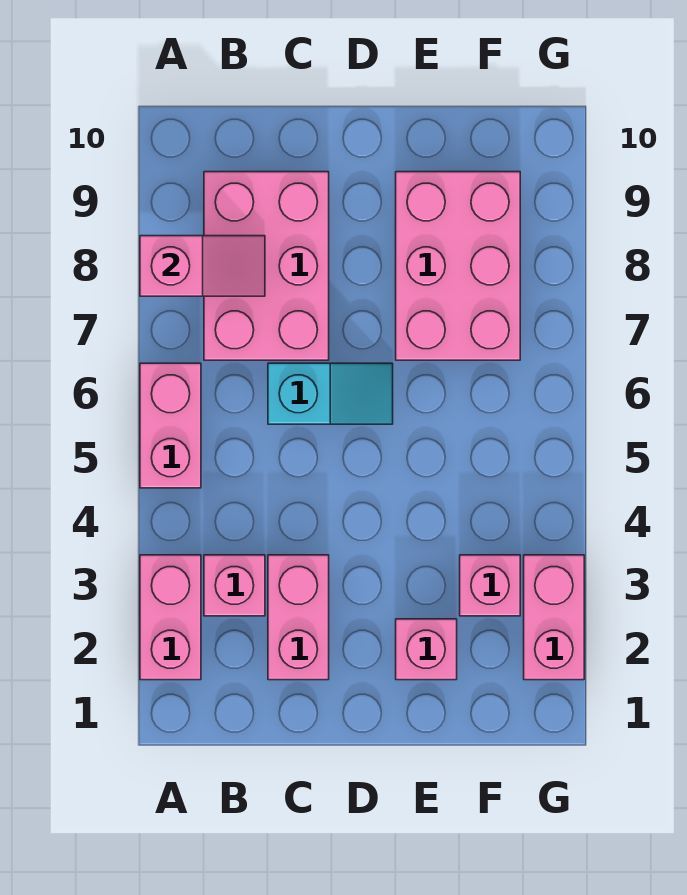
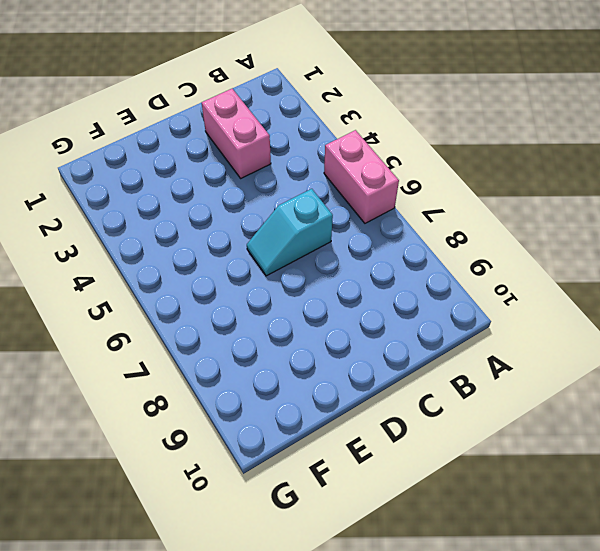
none -> pink 1x2 brick [140,555,201,680]
none -> pink 1x1 brick [204,555,265,616]

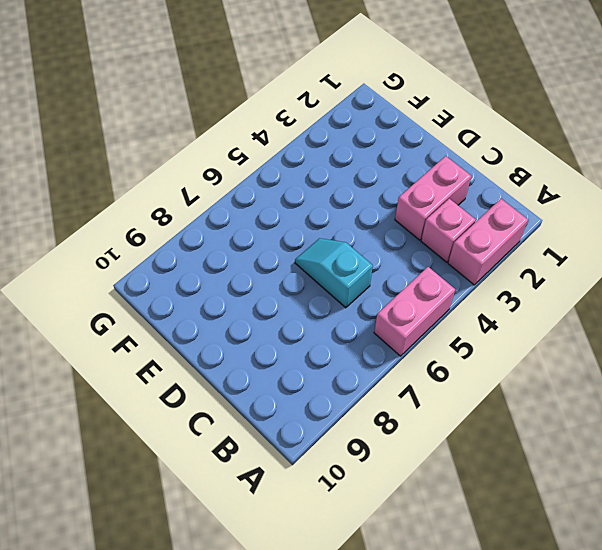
none -> pink 2x3 brick [204,172,329,360]
none -> pink 1x1 brick [396,619,457,680]

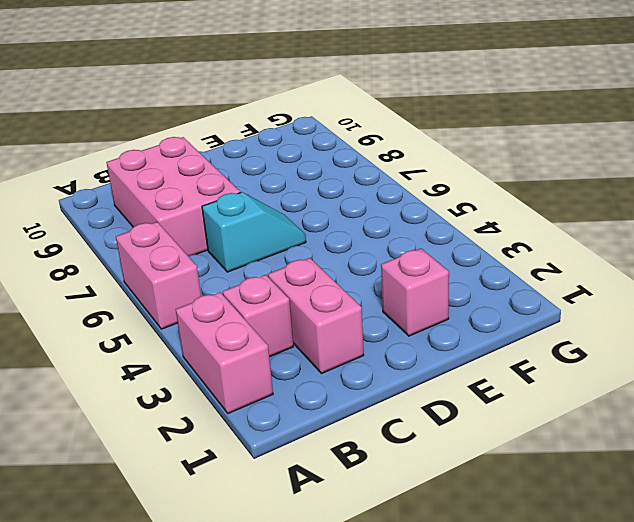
none -> pink 2x3 brick [396,172,520,360]
none -> pink 1x1 brick [460,555,520,616]

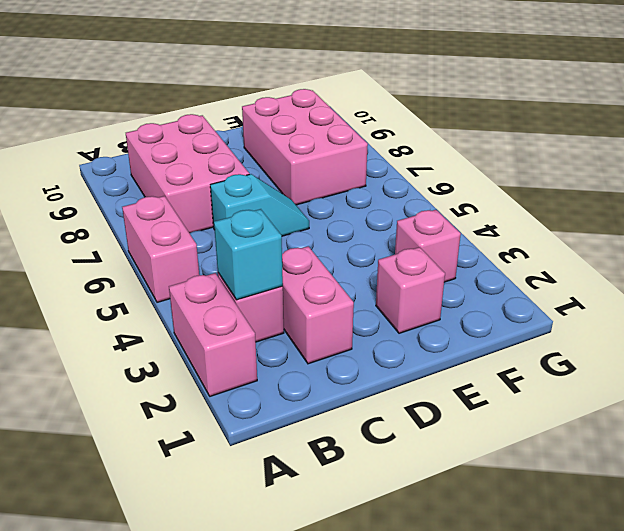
cyan 1x1 brick [214,209,283,300] -> none
none -> pink 1x2 brick [524,555,584,680]
none -> pink 1x2 slope [140,236,265,296]

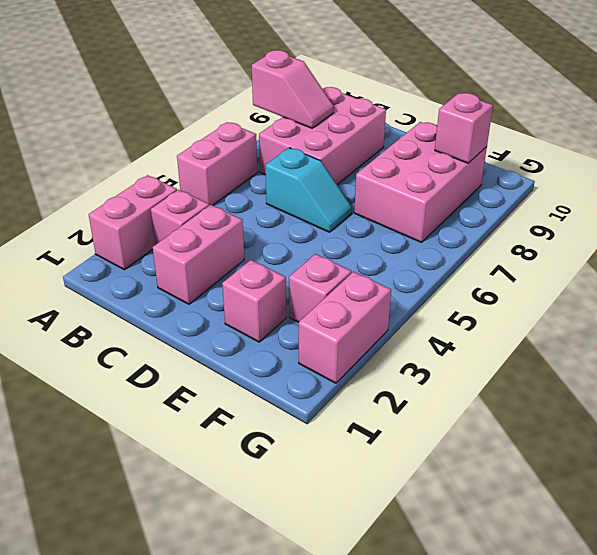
pink 1x1 brick [435,93,493,163] -> none

